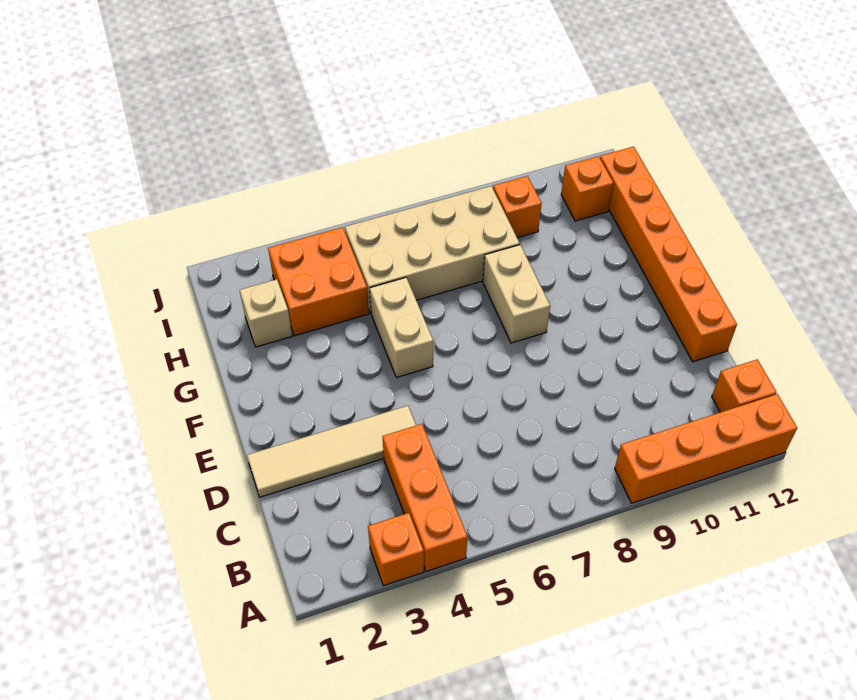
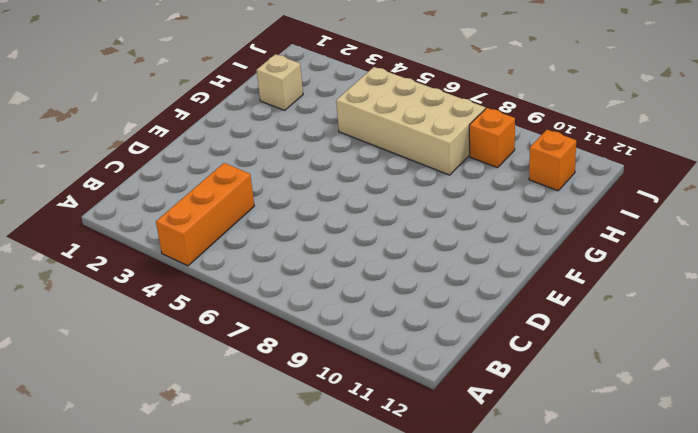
none -> orange 1x1 brick [368,513,424,586]
none -> orange 1x4 brick [615,394,797,503]
none -> orange 1x1 brick [712,359,776,412]

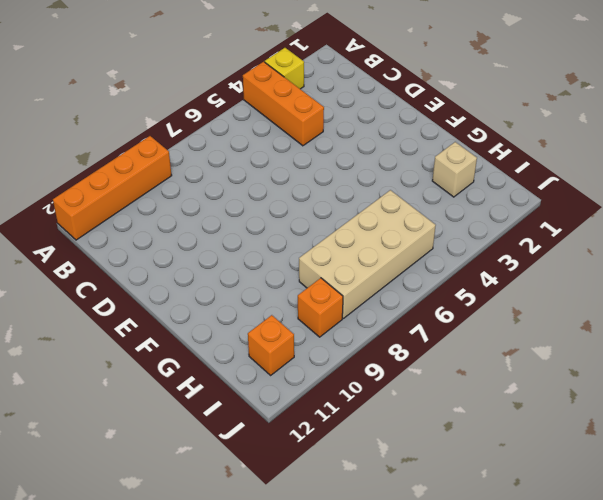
yellow 1x1 brick [265,48,304,89] -> orange 1x1 brick [368,513,424,586]
none -> orange 1x1 brick [712,359,776,412]
none -> tan 1x4 tile [247,406,416,497]
none -> orange 1x6 brick [600,147,737,362]

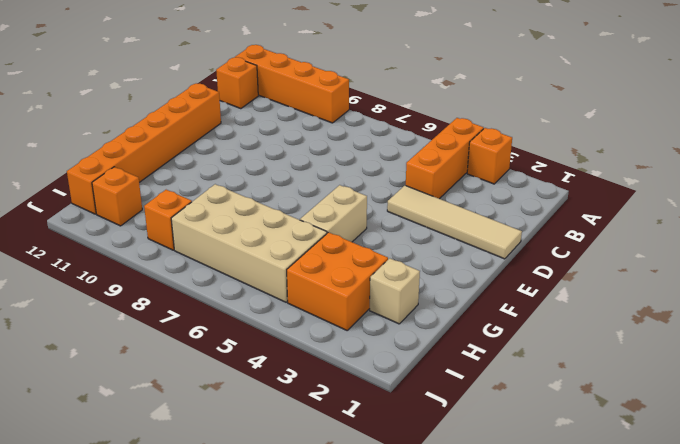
none -> tan 1x2 brick [483,245,550,343]

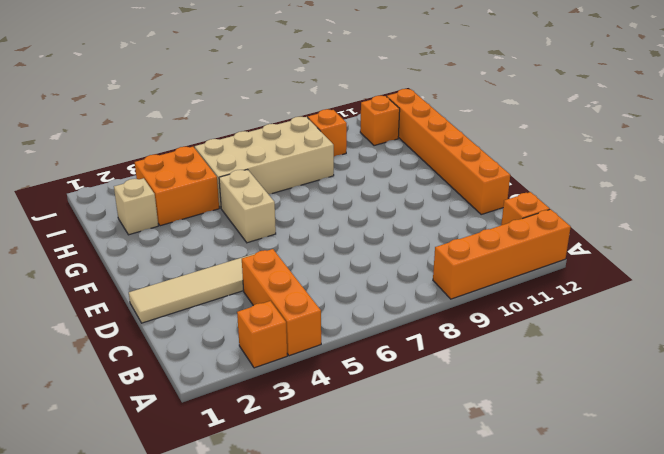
none -> tan 1x2 brick [483,245,550,343]

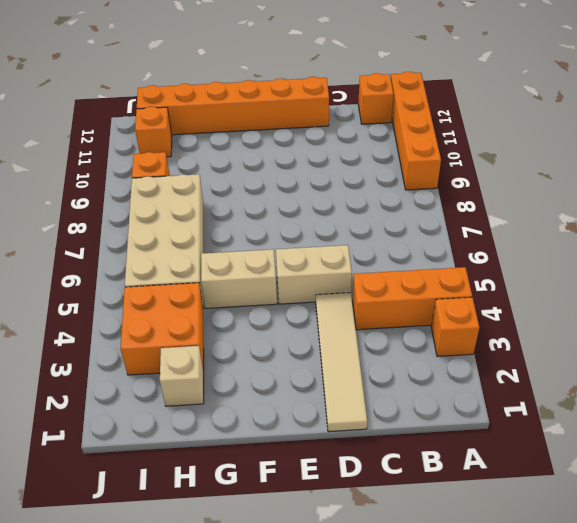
tan 1x2 brick [276,245,352,304] -> tan 1x2 brick moved to [483,245,550,343]

